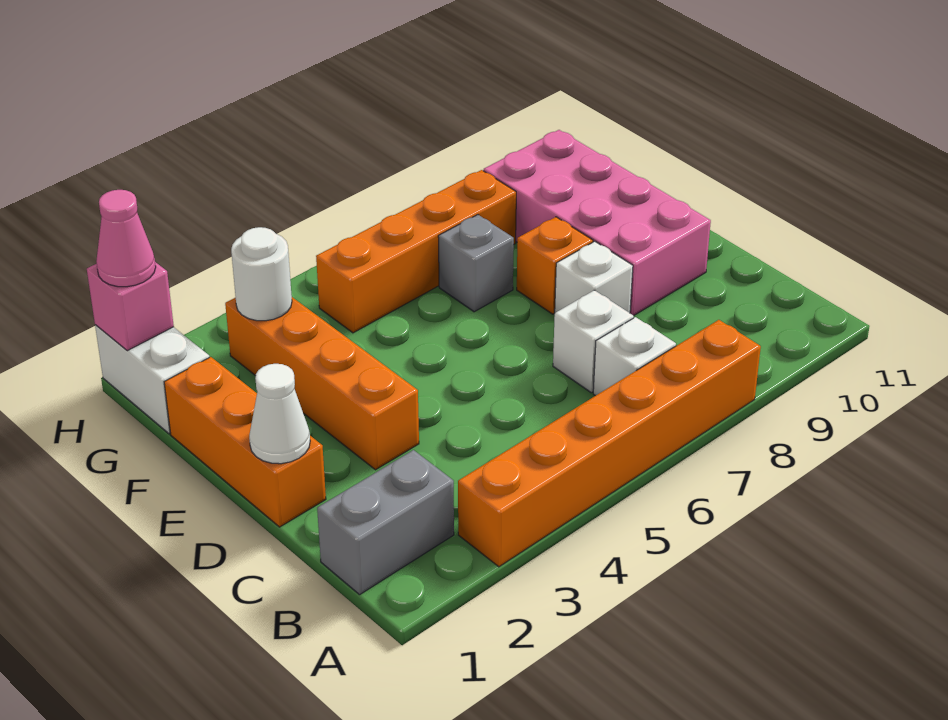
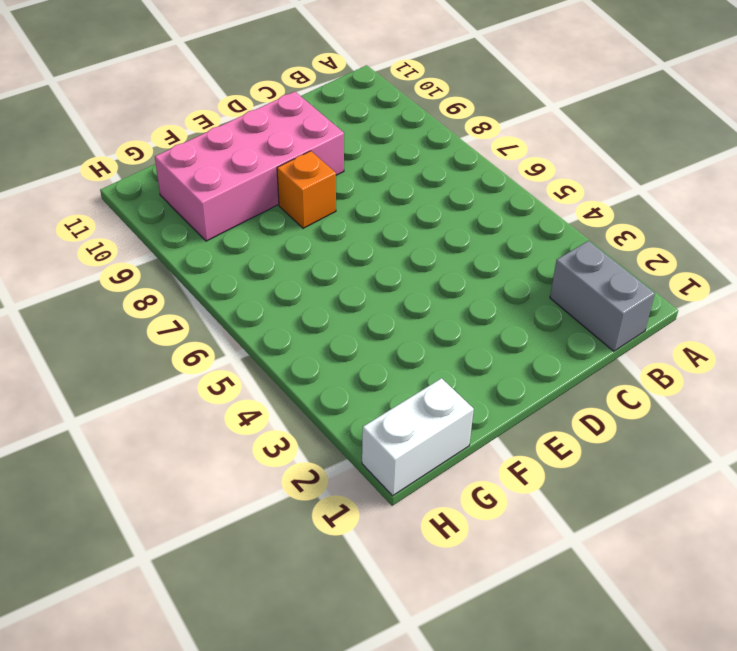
none -> orange 1x6 brick [458,320,761,567]
none -> white 1x1 brick [593,317,676,396]
none -> white 1x1 brick [553,290,634,393]

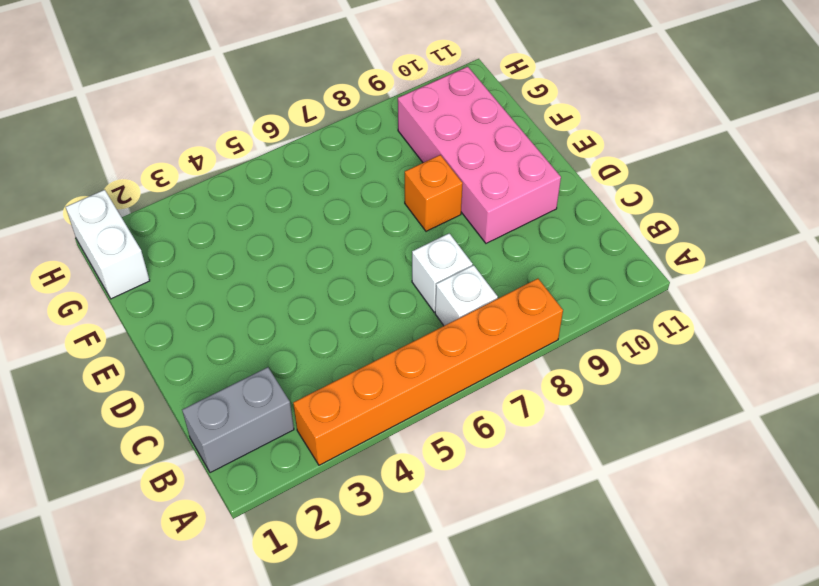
none -> orange 1x3 brick [164,357,326,527]
none -> orange 1x4 brick [225,297,419,470]
none -> white 1x1 brick [555,241,633,313]

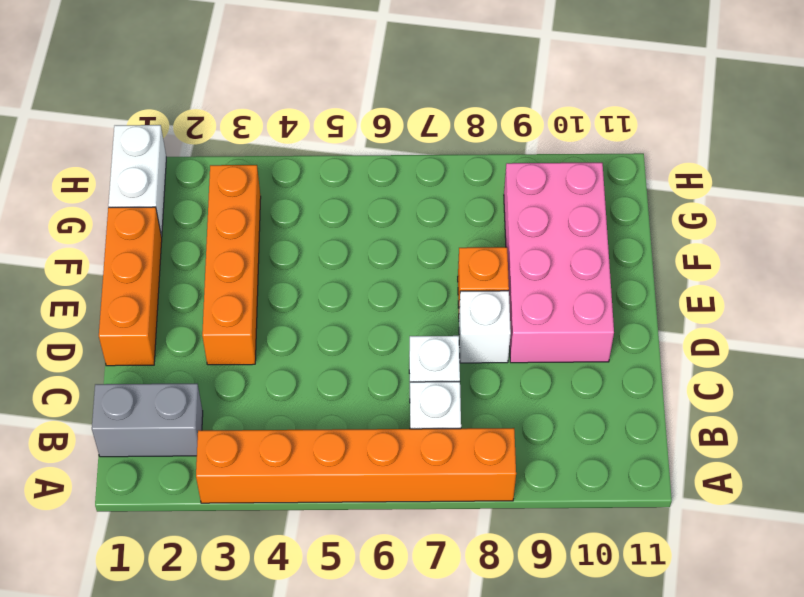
none -> grey 1x1 brick [438,215,514,312]
none -> orange 1x4 brick [316,170,516,333]
none -> white 1x1 cone [249,364,310,464]

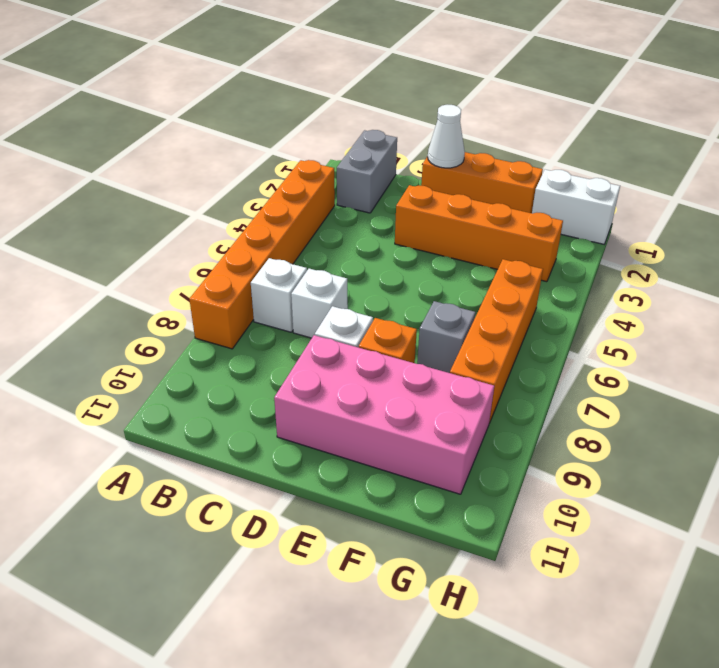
none -> white 1x1 round brick [231,227,292,321]
none -> pink 1x1 brick [87,262,174,351]
none -> pink 1x1 cone [96,190,156,287]

